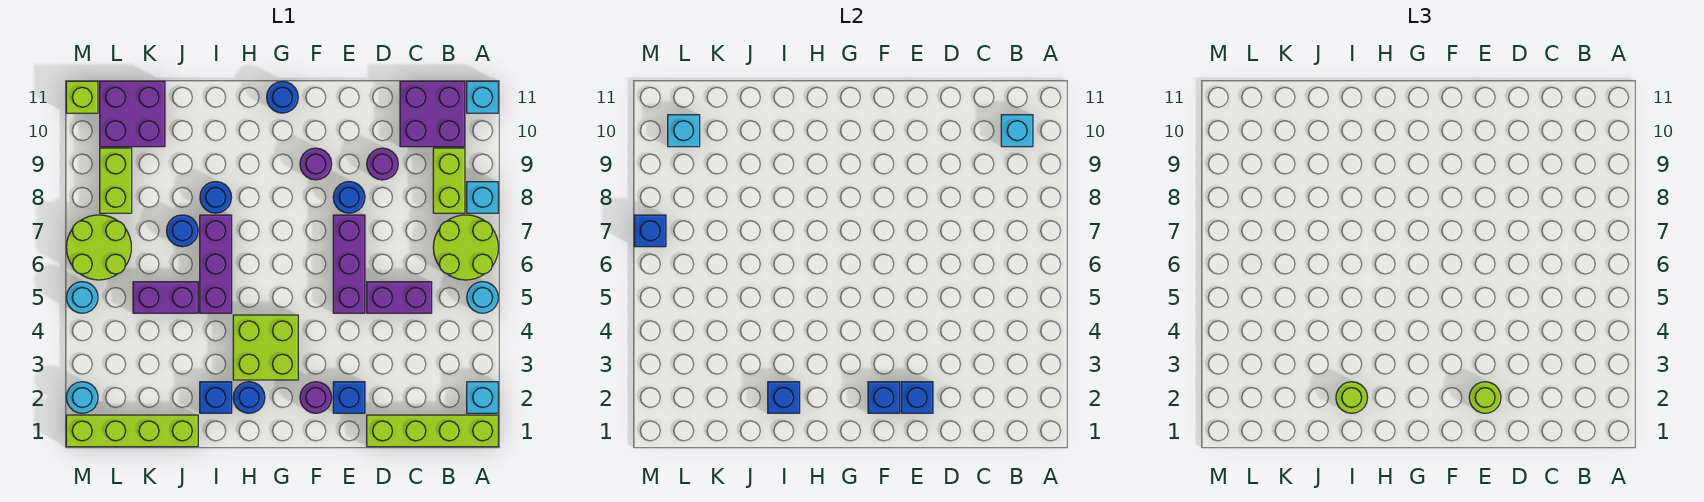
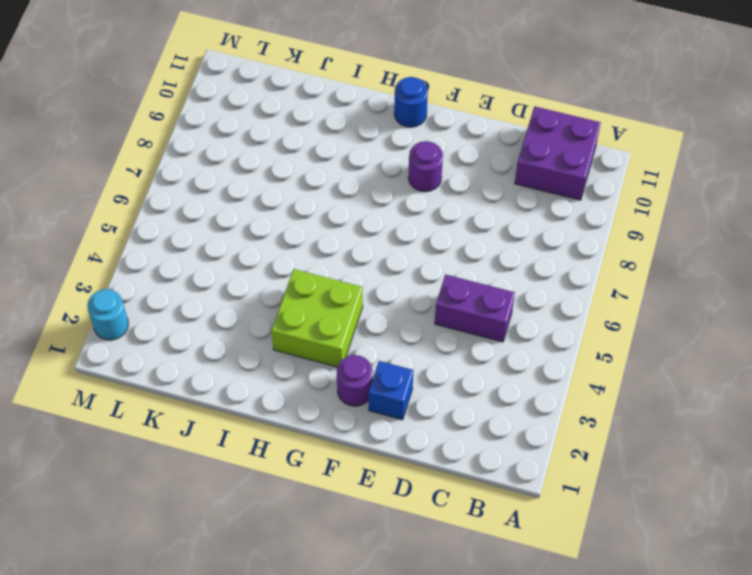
none -> lime 1x4 brick [367,415,498,447]
none -> cyan 1x1 brick [467,382,498,413]
none -> cyan 1x1 round brick [467,282,498,313]
none -> lime 2x2 round brick [433,215,498,280]

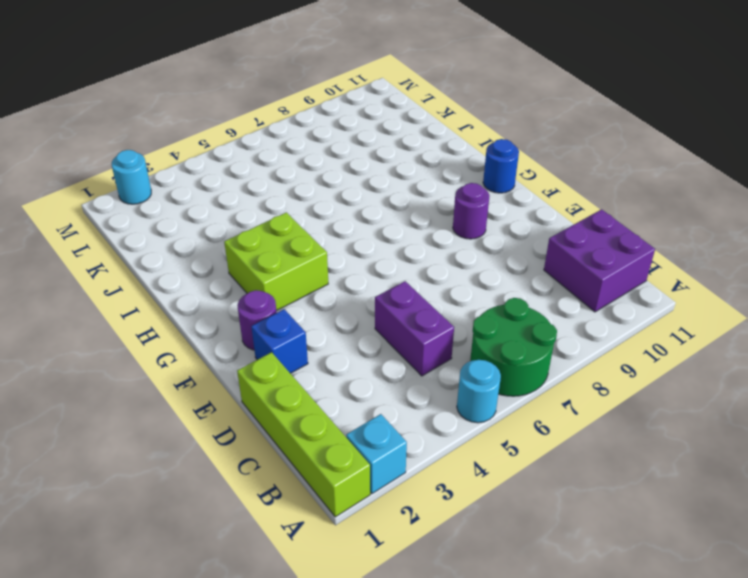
green 2x2 round brick [470,298,557,396] -> lime 2x2 round brick [433,215,498,280]
none -> cyan 1x1 brick [467,182,498,213]
none -> cyan 1x1 brick [467,81,498,113]
none -> lime 1x2 brick [433,148,465,213]
none -> purple 1x1 round brick [367,148,398,180]

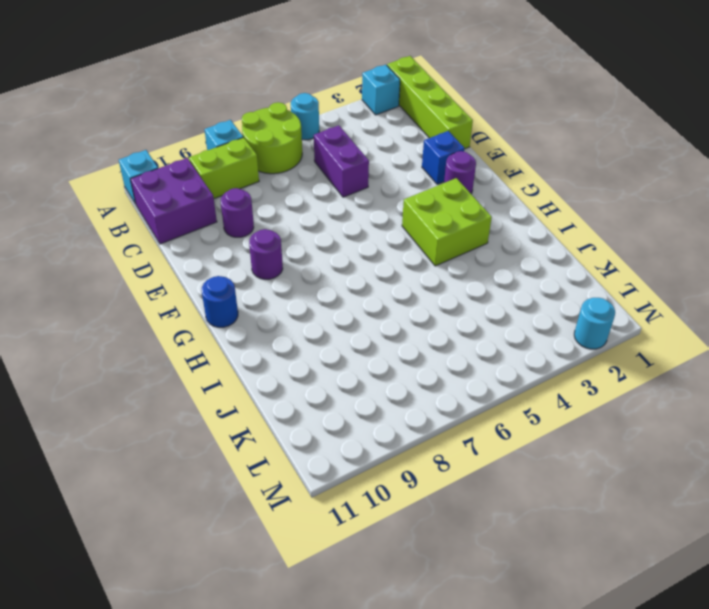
none -> purple 1x3 brick [333,215,365,313]
none -> blue 1x1 round brick [333,182,365,213]
none -> blue 1x1 round brick [233,382,265,413]
none -> blue 1x1 brick [200,382,232,413]

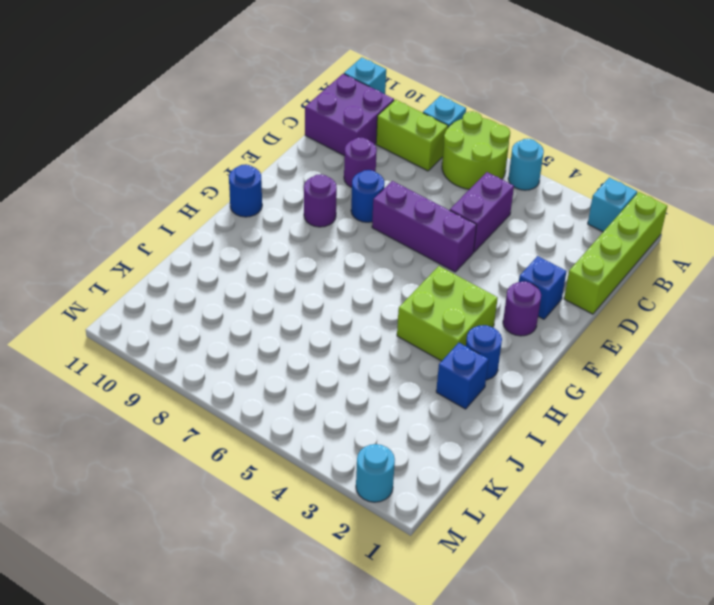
none -> purple 1x3 brick [200,215,232,313]
none -> blue 1x1 round brick [200,182,232,213]
none -> lime 1x4 brick [66,415,198,447]
none -> purple 1x2 brick [133,282,198,313]

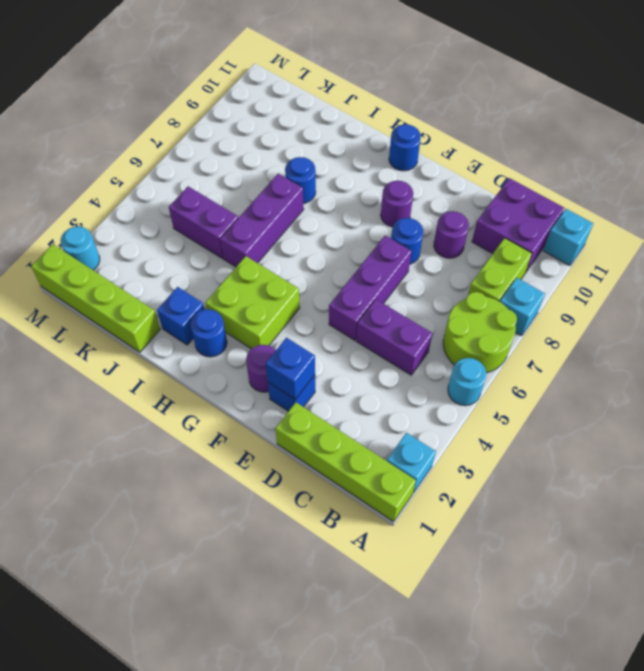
none -> blue 1x1 round brick [167,215,198,247]
none -> purple 2x2 brick [100,81,165,147]
none -> lime 2x2 round brick [66,215,131,280]
none -> lime 1x2 brick [100,148,132,213]

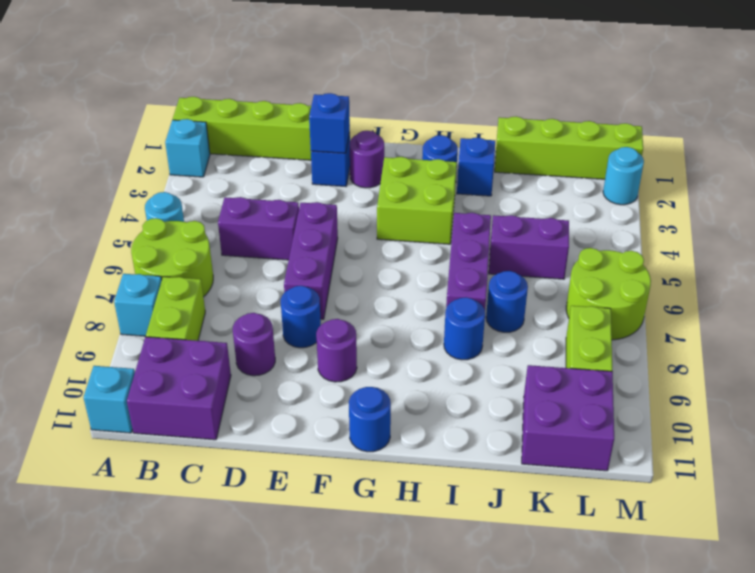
none -> cyan 1x1 round brick [66,282,98,313]
none -> lime 1x1 brick [66,81,98,113]
none -> cyan 1x1 brick [1001,115,1033,147]
none -> blue 1x1 brick [868,382,900,413]

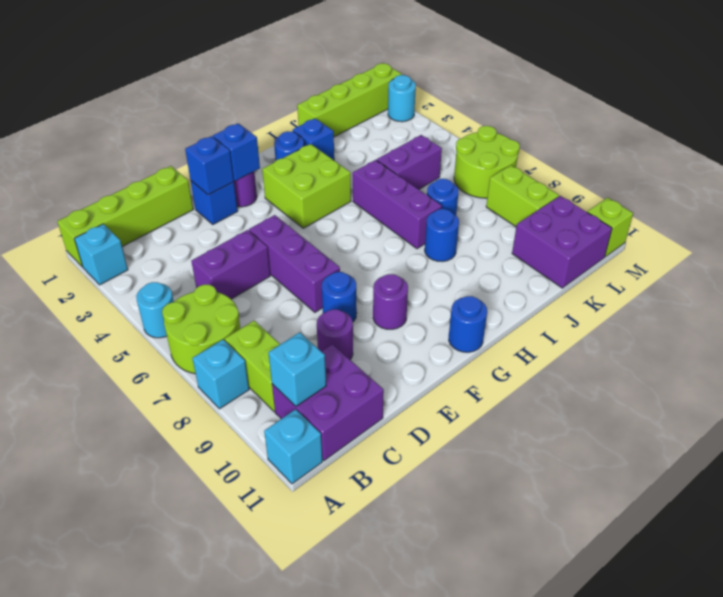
none -> cyan 1x1 round brick [66,282,98,313]
none -> blue 1x1 brick [768,382,800,413]
none -> cyan 1x1 brick [668,115,700,147]
none -> blue 1x1 brick [634,215,666,247]

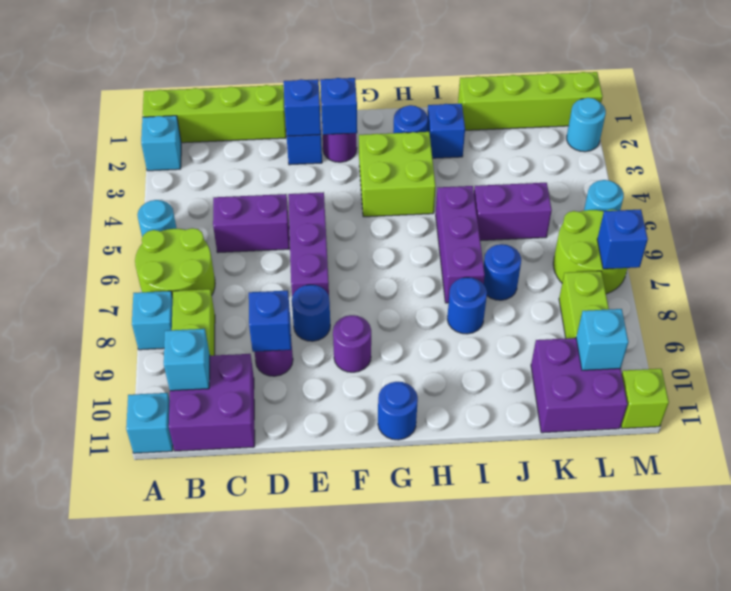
blue 1x1 brick [249,291,291,352] -> blue 1x1 brick moved to [768,382,800,413]
none -> lime 1x1 round brick [1469,382,1501,413]
none -> lime 1x1 round brick [1336,382,1368,413]

